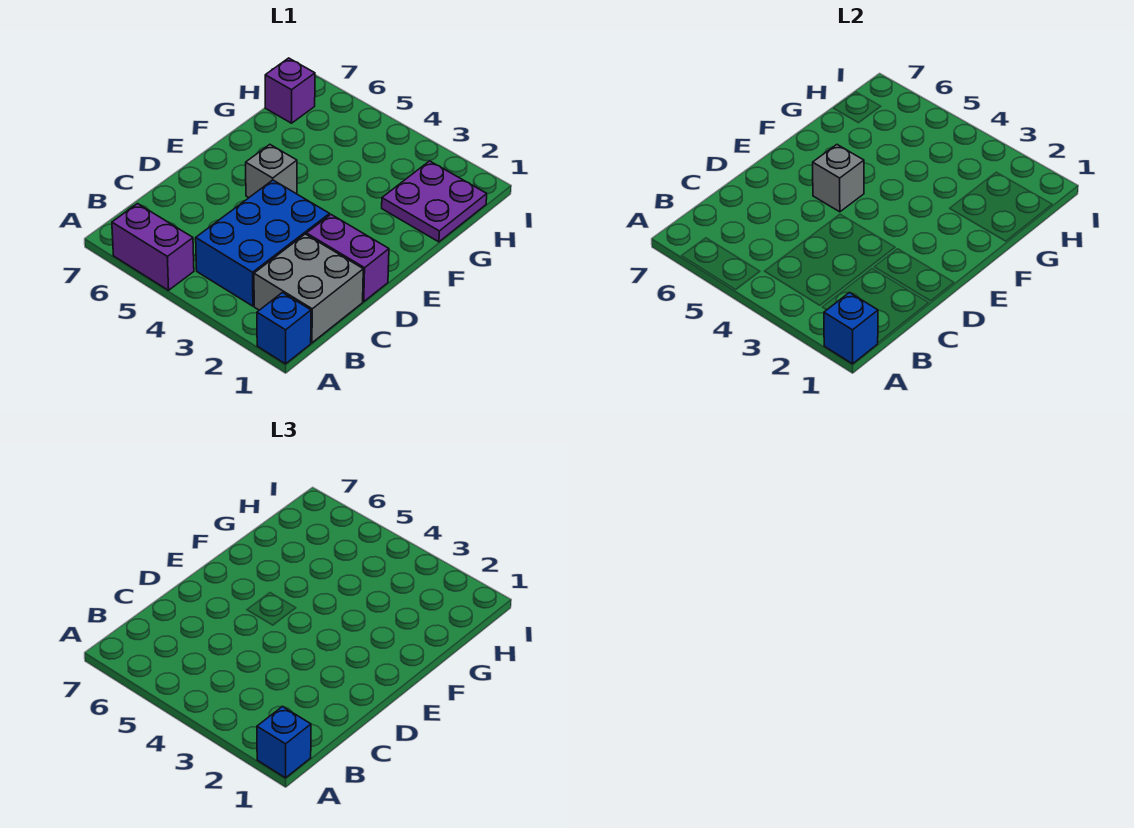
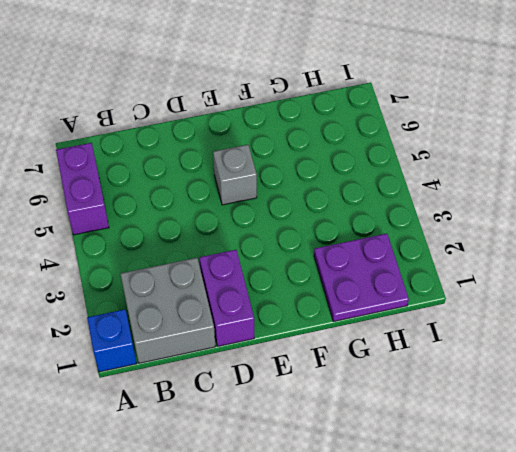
none -> blue 2x3 brick [196,180,330,306]
none -> purple 1x1 brick [265,58,315,123]

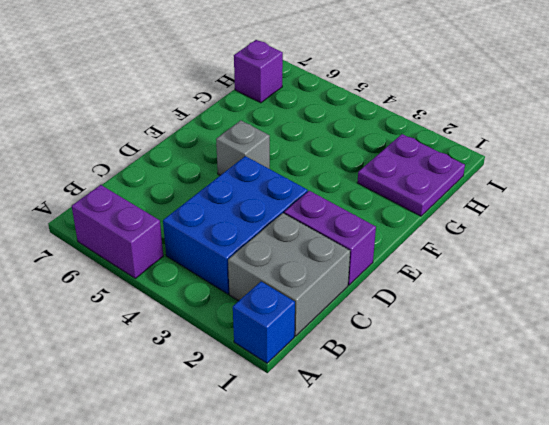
none -> blue 1x1 brick [824,292,878,364]
none -> grey 1x1 brick [813,145,864,212]

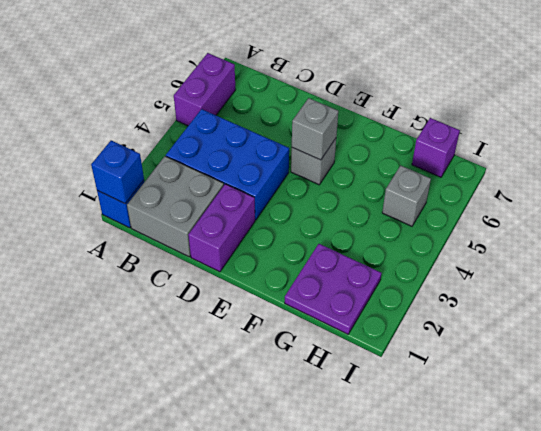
grey 1x1 brick [382,165,431,226] -> none
none -> blue 1x1 brick [257,706,311,778]

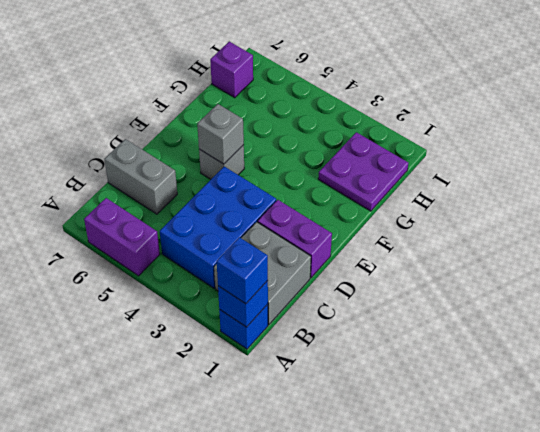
grey 1x2 brick [104,139,177,214] -> none

